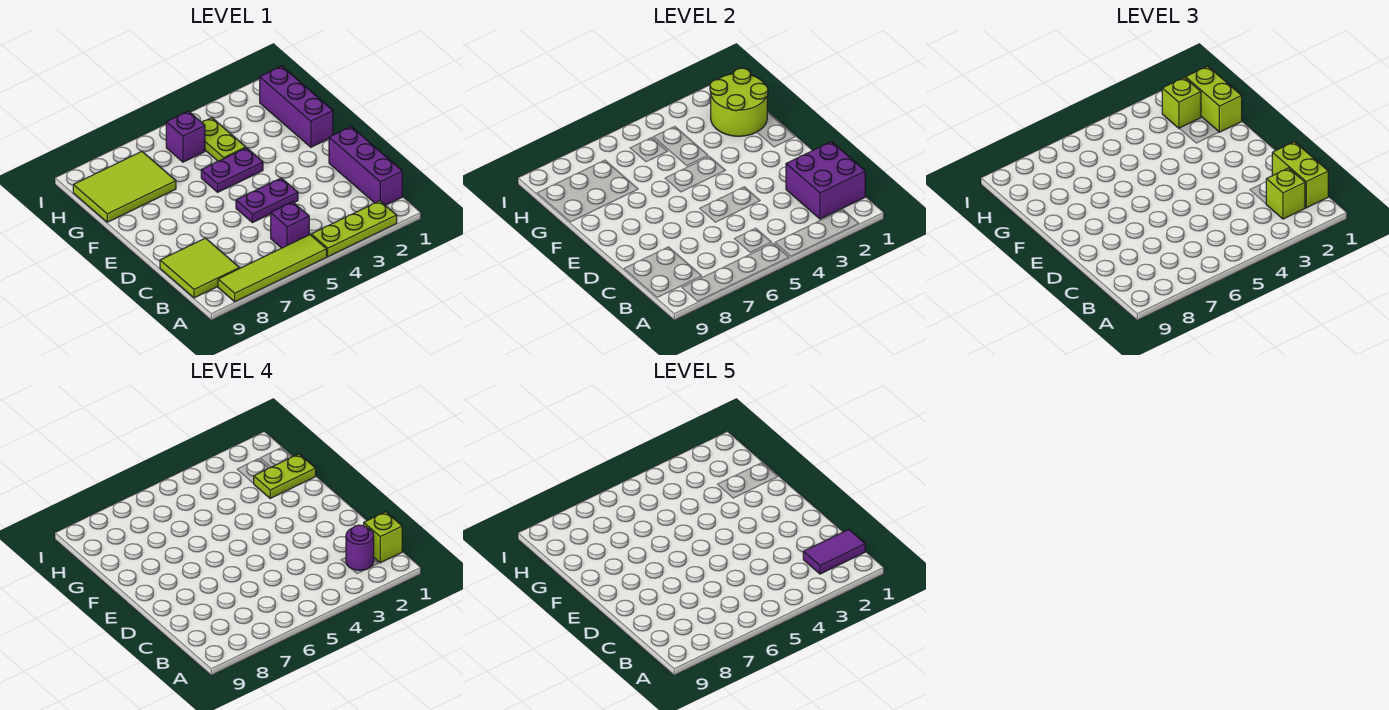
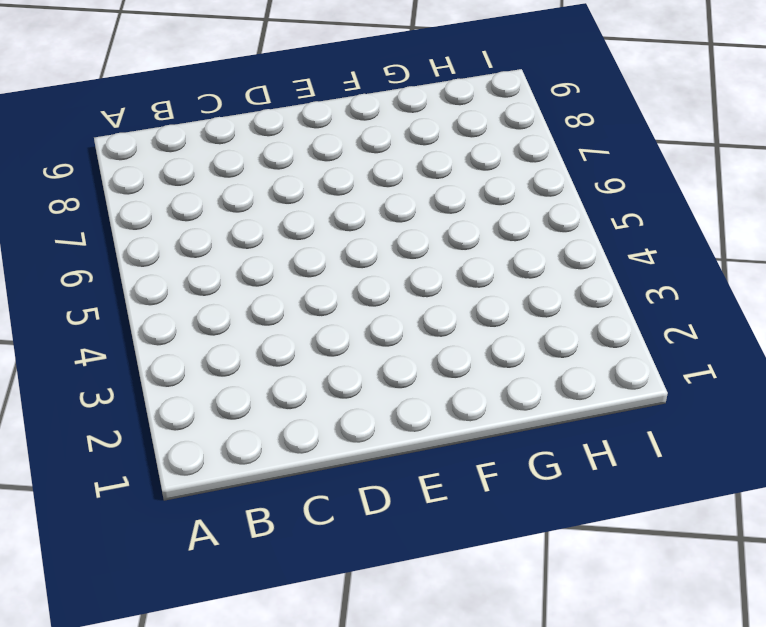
none -> lime 1x3 plate [311,201,397,257]
none -> lime 1x4 tile [218,235,327,302]
none -> purple 1x3 brick [329,127,402,205]

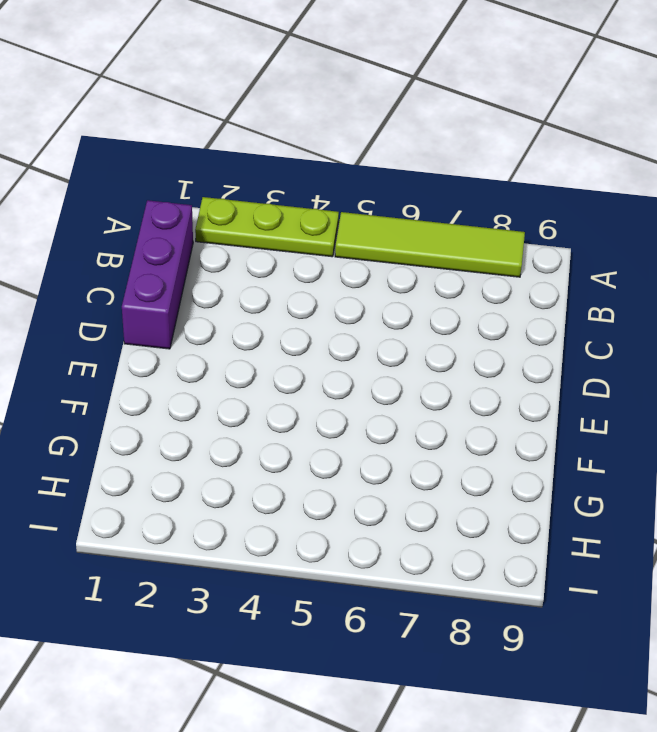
none -> purple 1x1 brick [271,202,310,248]
none -> lime 2x2 tile [160,238,239,298]
none -> purple 1x2 plate [236,178,298,223]

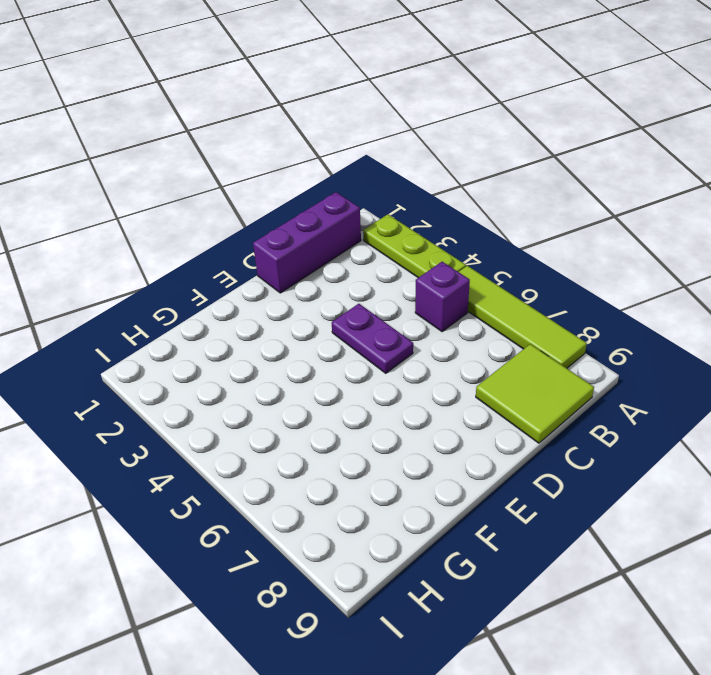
none -> purple 1x3 brick [260,66,333,147]
none -> purple 1x2 plate [201,148,263,192]
none -> lime 1x2 plate [202,117,246,161]

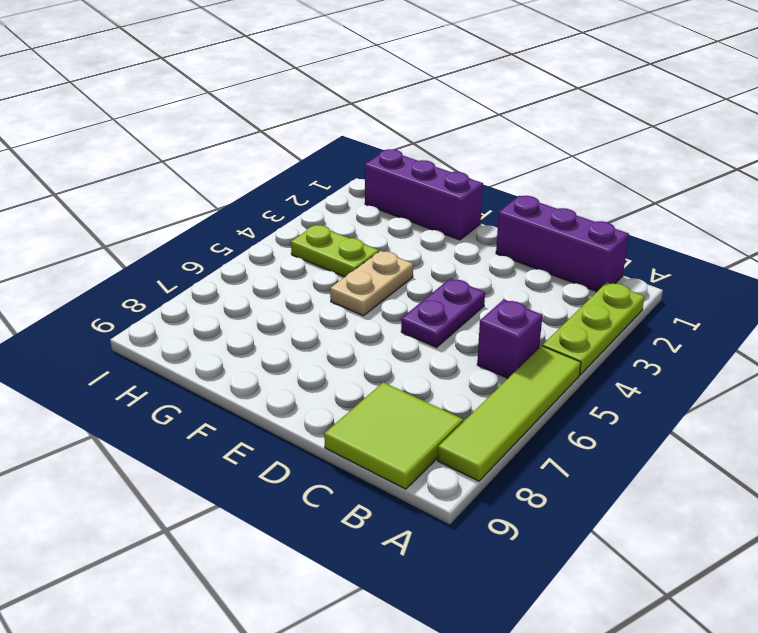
tan 1x2 plate [330,251,413,316] -> purple 1x2 plate [201,148,263,192]
none -> lime 2x3 tile [73,152,176,222]
none -> purple 1x1 brick [166,111,205,162]
none -> purple 2x2 brick [786,142,865,219]

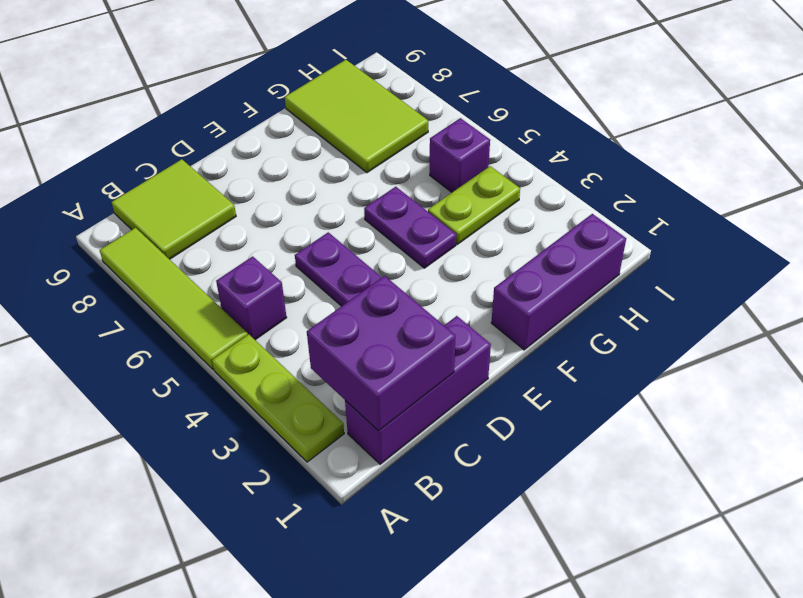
none -> lime 2x2 round brick [710,68,768,136]
none -> lime 1x2 brick [1272,142,1328,208]
none -> lime 1x1 brick [1266,168,1305,219]

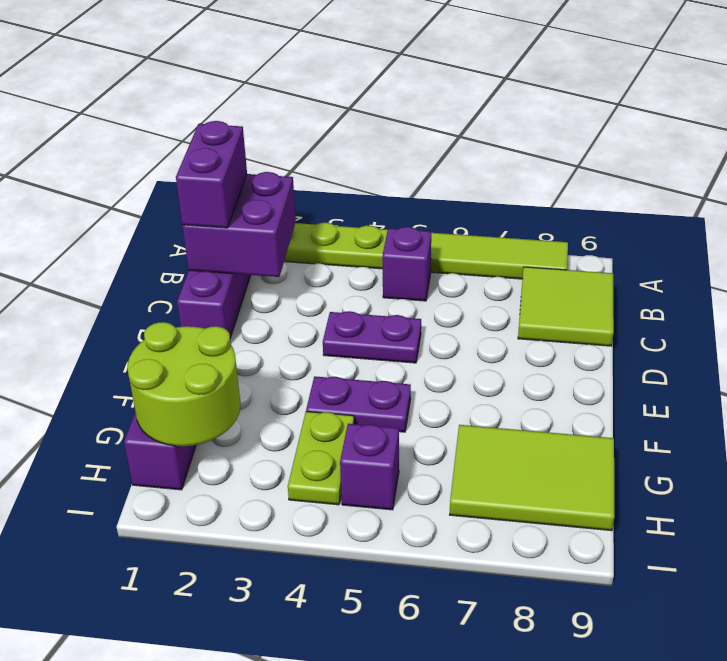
purple 1x2 brick [176,121,247,228] -> lime 1x2 brick [1272,142,1328,208]
none -> lime 1x1 brick [1266,168,1305,219]
none -> lime 1x2 brick [1186,66,1242,132]
none -> lime 1x1 brick [1162,77,1201,128]

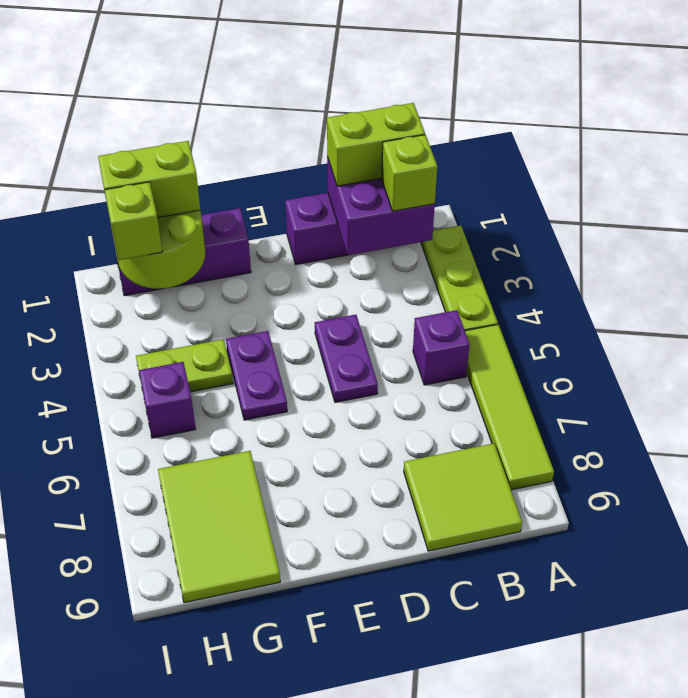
none -> lime 1x1 brick [363,512,402,563]
none -> purple 1x1 round brick [346,525,374,570]
none -> lime 1x2 plate [254,454,316,498]

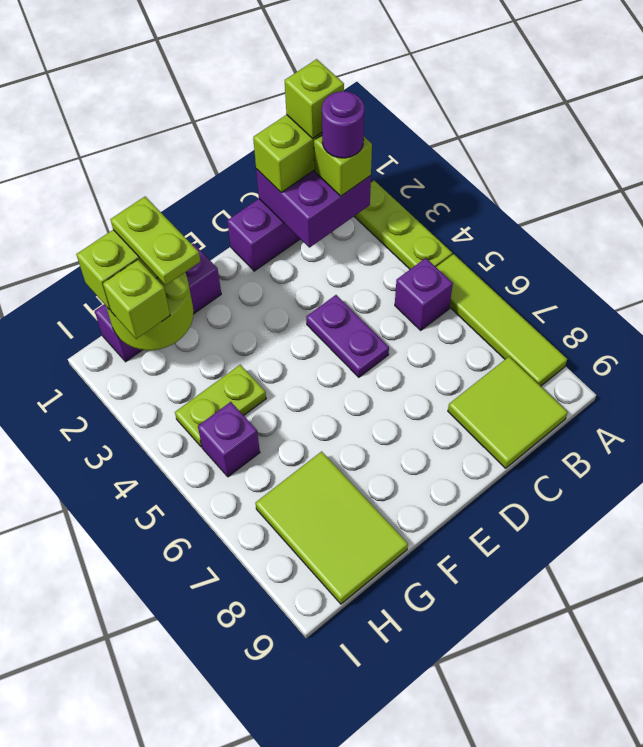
none -> purple 1x2 plate [201,148,263,192]
none -> purple 1x2 tile [803,529,865,574]

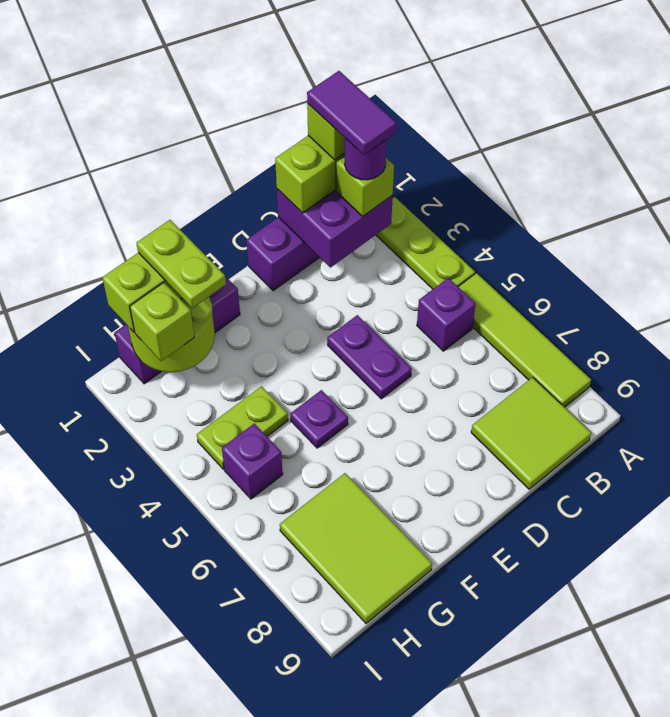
purple 1x1 plate [291,390,348,448] -> purple 1x2 plate [201,148,263,192]

